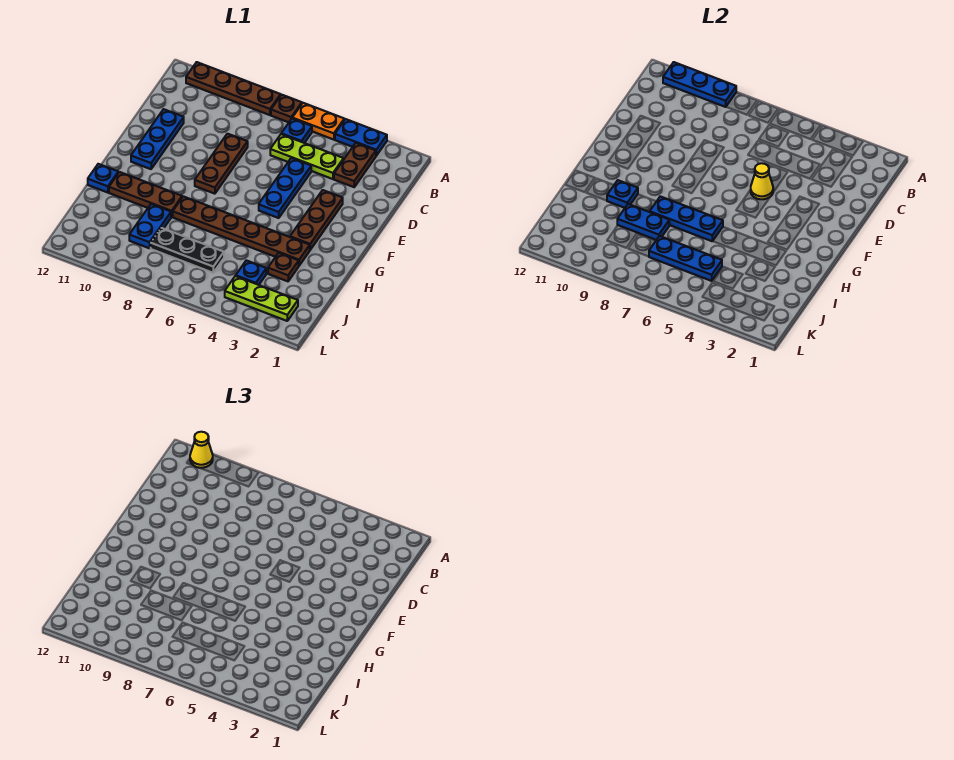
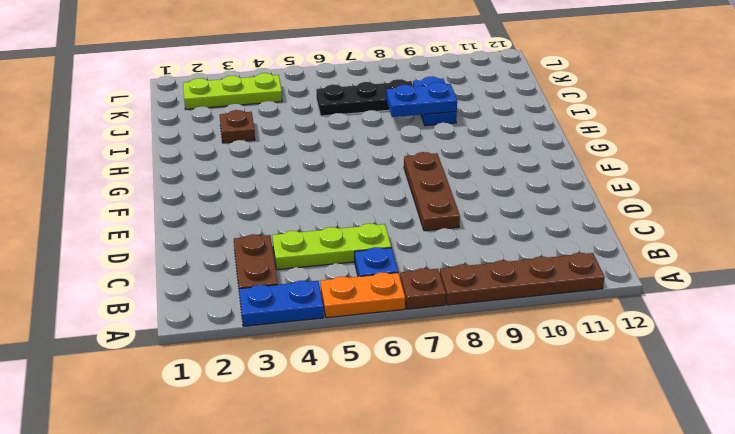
none -> blue 1x3 plate [259,158,311,218]
none -> blue 1x3 plate [131,109,184,169]
none -> brown 1x3 plate [290,190,343,250]

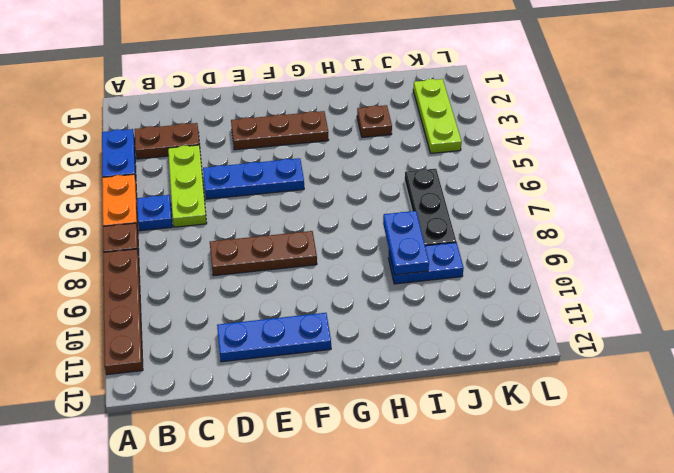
none -> brown 1x6 plate [173,196,310,265]
none -> brown 1x3 plate [109,172,182,217]
none -> blue 1x1 plate [88,164,118,193]

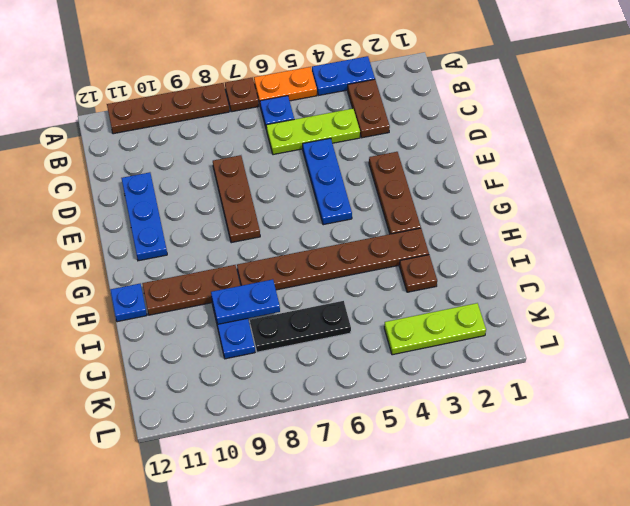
none -> blue 1x1 plate [236,260,266,285]
none -> blue 1x3 plate [663,62,736,107]
none -> yellow 1x1 cone [751,163,773,199]

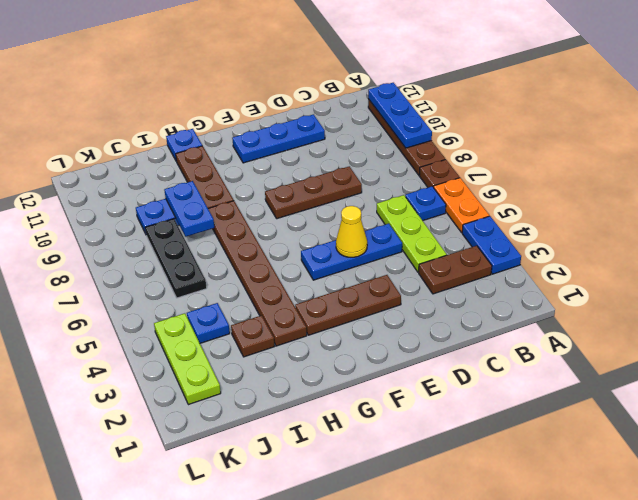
none -> blue 1x3 plate [650,196,723,241]
none -> blue 1x1 plate [607,180,638,208]
none -> blue 1x3 plate [649,236,722,281]

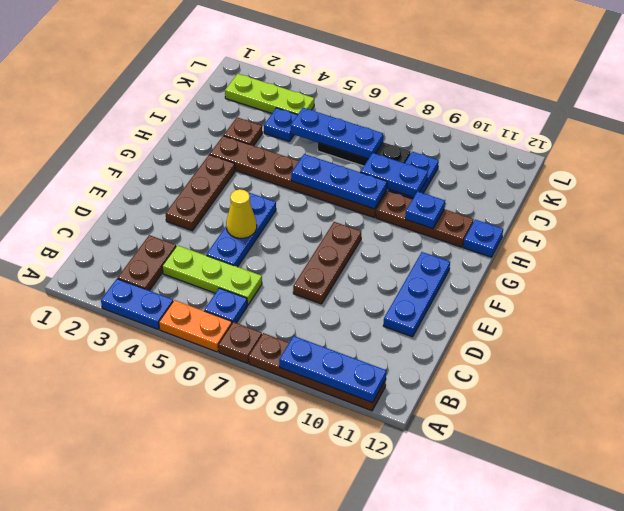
none -> yellow 1x1 cone [190,432,213,468]

